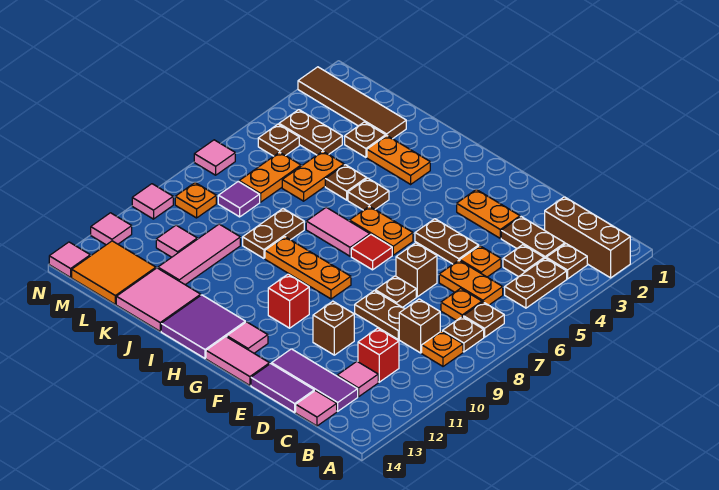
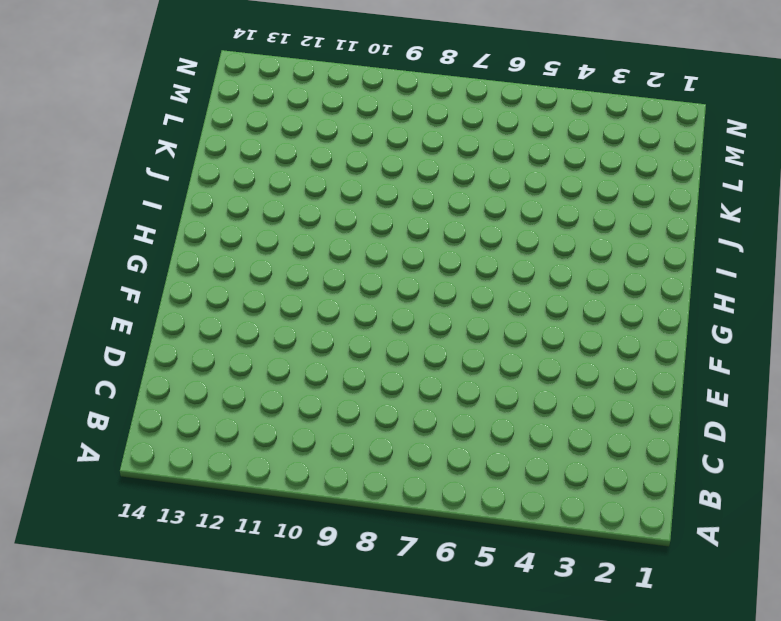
none -> brown 1x3 brick [545,197,630,278]
none -> brown 1x1 plate [546,244,587,279]
none -> brown 1x2 plate [505,258,567,308]
none -> brown 1x1 plate [463,302,504,337]

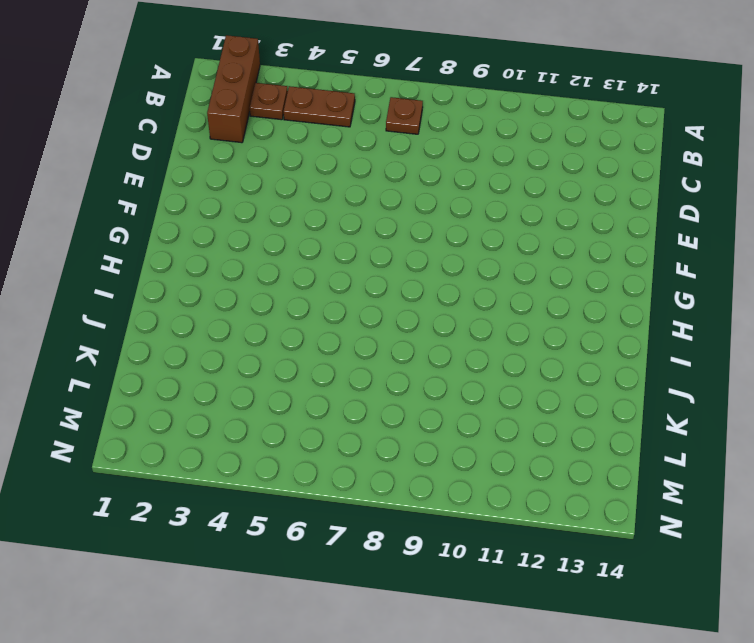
none -> brown 1x1 plate [443,317,484,352]
none -> orange 1x1 plate [422,331,463,366]
none -> brown 1x2 plate [501,216,565,259]
none -> brown 1x1 plate [503,245,544,277]

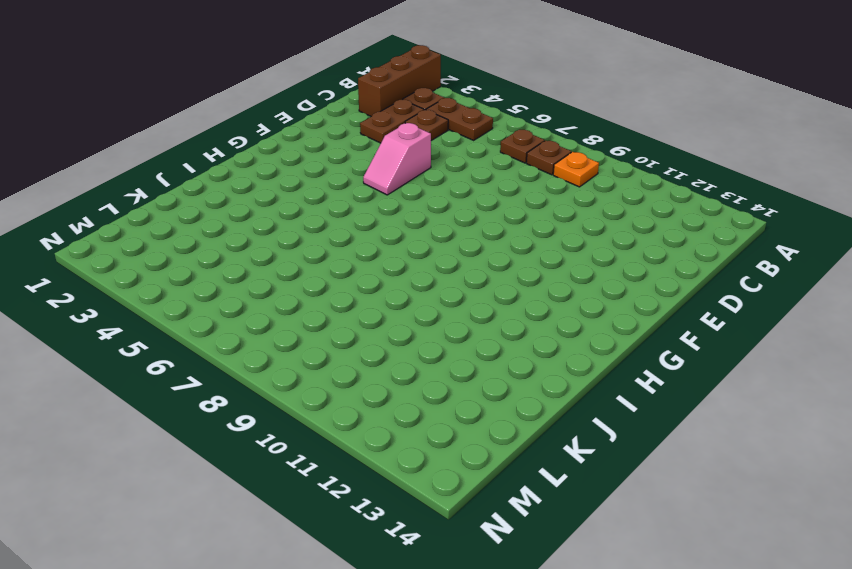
pink 1x2 slope [363,123,431,195] -> brown 1x2 plate [415,219,479,264]
none -> orange 1x2 plate [439,260,503,305]
none -> orange 1x1 plate [441,288,482,320]
none -> brown 1x1 brick [399,299,440,353]
none -> red 1x1 brick [358,328,399,382]

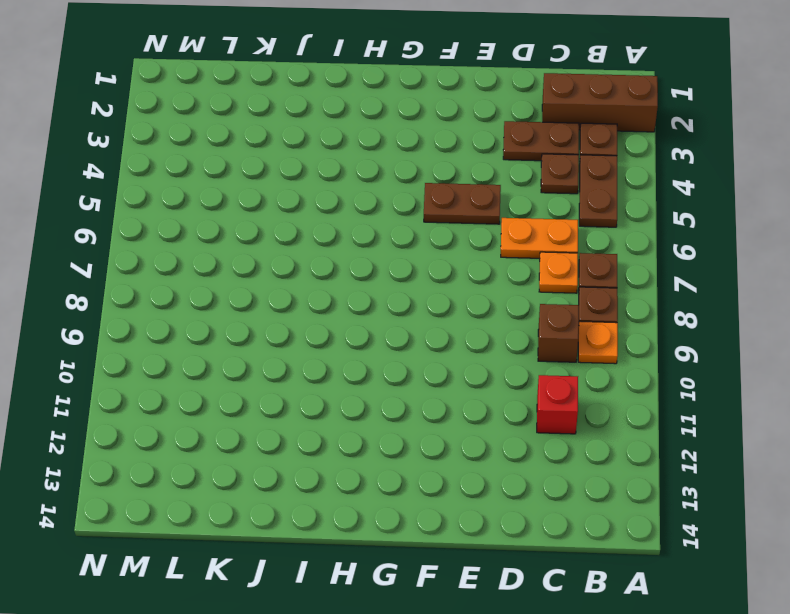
none -> pink 1x1 tile [337,361,378,397]
none -> purple 1x3 tile [272,349,358,411]
none -> pink 1x1 tile [296,391,337,426]
none -> orange 1x1 plate [460,246,501,277]

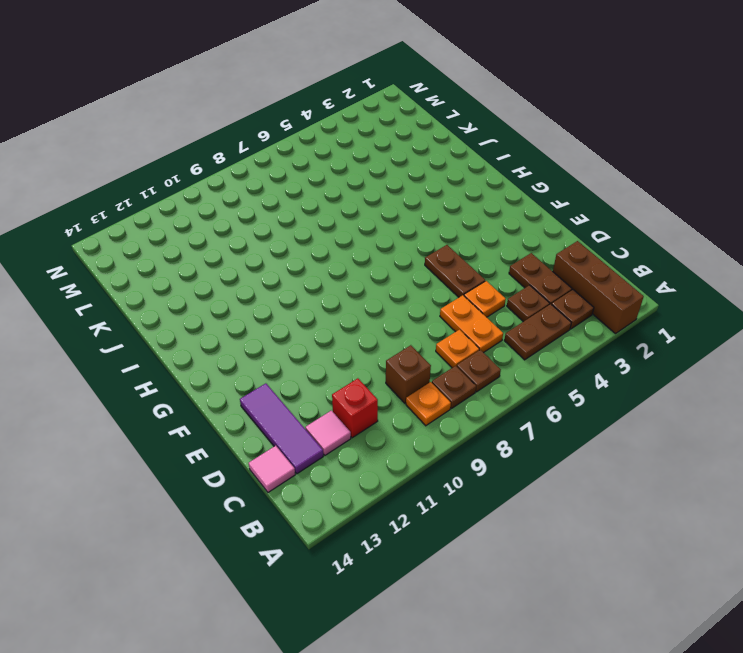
none -> brown 1x2 plate [355,291,404,339]
none -> purple 1x2 tile [251,364,314,412]
none -> orange 1x2 plate [457,190,520,238]
none -> brown 1x1 brick [396,243,437,297]

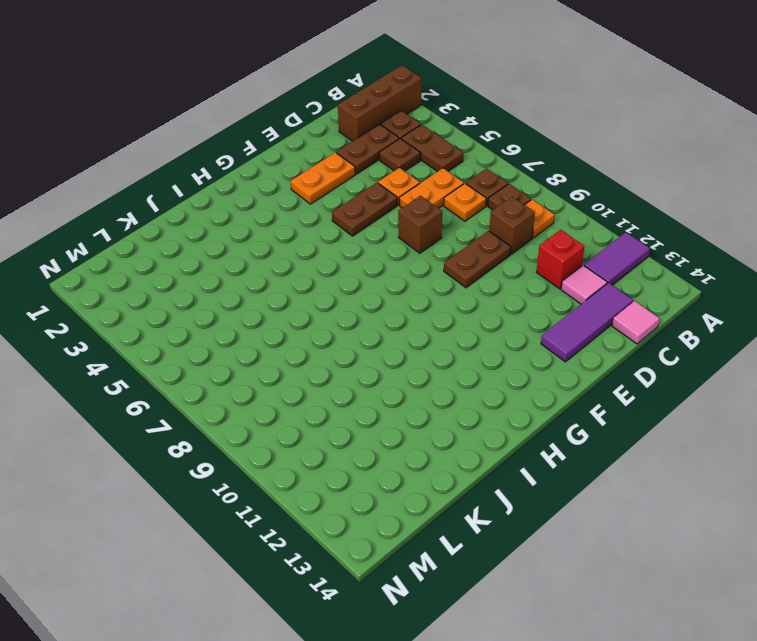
purple 1x2 tile [584,232,650,285] -> purple 1x2 tile moved to [251,364,314,412]
none -> brown 1x1 plate [375,276,416,307]
none -> brown 1x1 brick [313,301,354,355]
none -> pink 1x2 tile [206,337,270,385]
none -> orange 1x2 plate [350,206,413,255]

